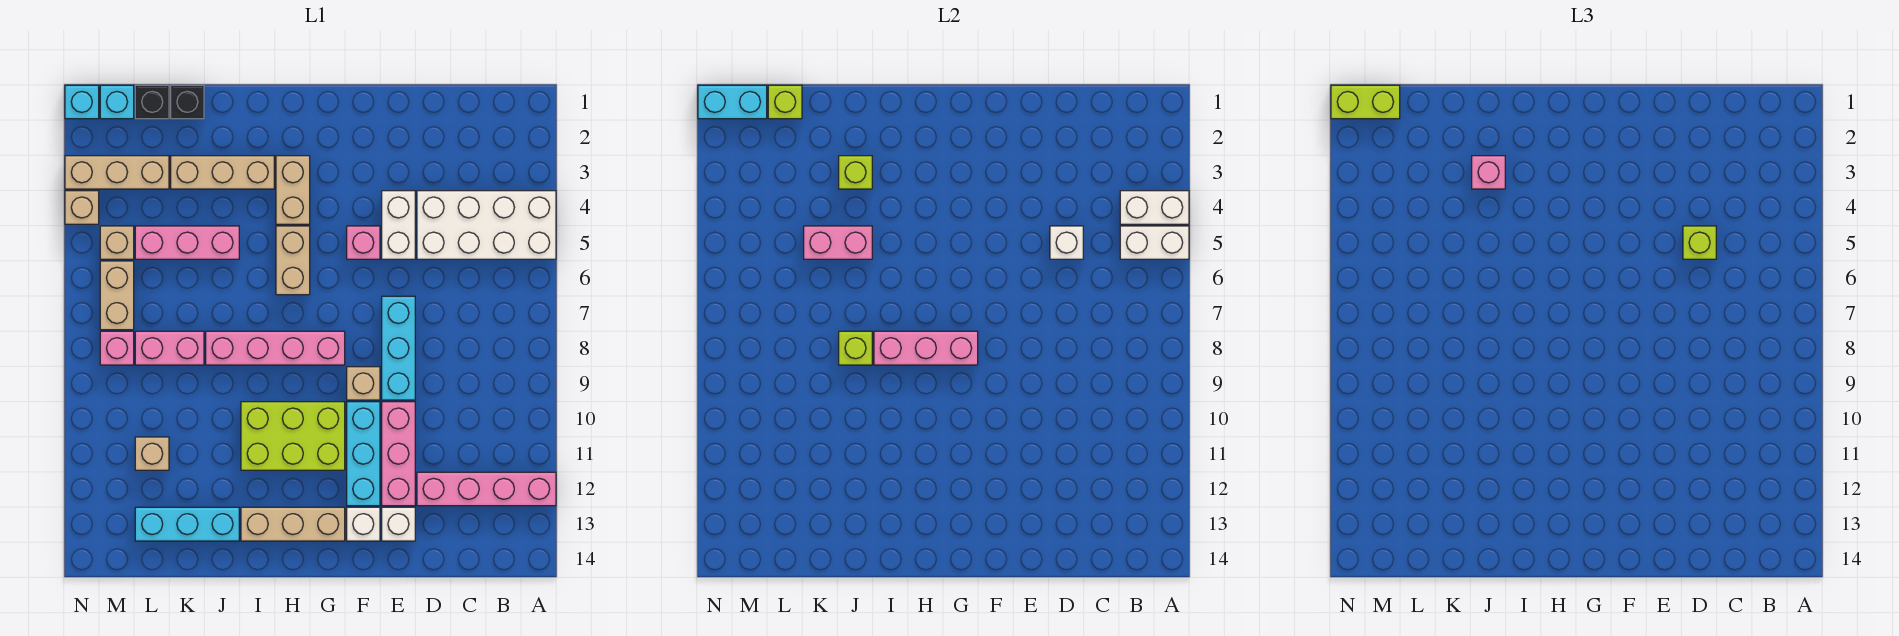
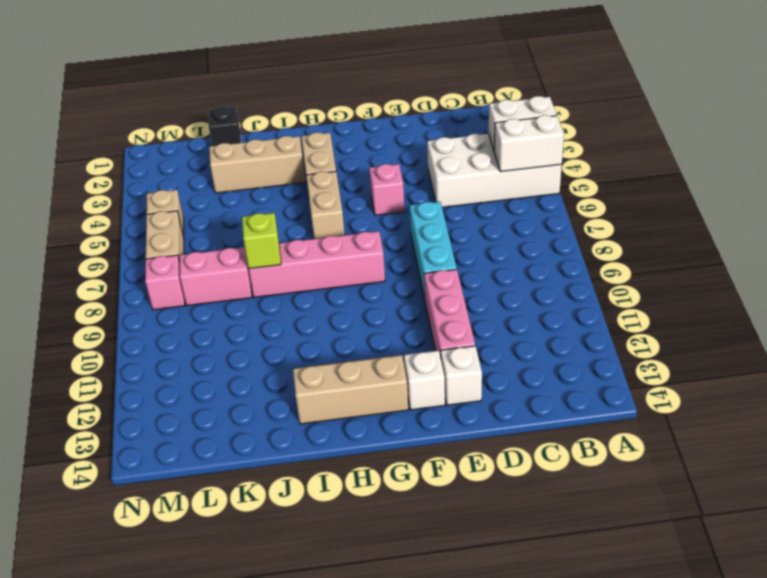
none -> pink 1x4 brick [417,472,556,506]
none -> white 1x2 brick [382,191,415,259]
none -> tan 1x1 brick [347,367,380,400]
none -> cyan 1x3 brick [347,402,380,506]

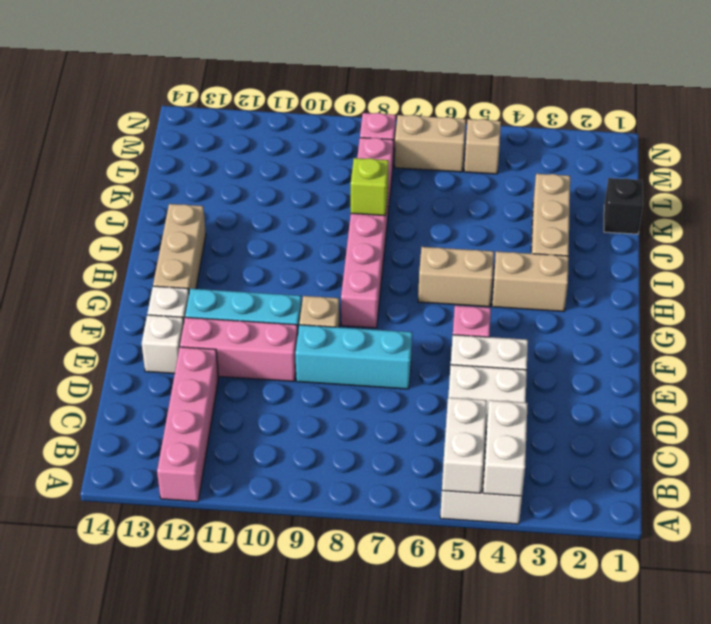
none -> lime 2x3 brick [241,402,345,470]
none -> pink 1x3 brick [135,226,239,259]
none -> cyan 1x3 brick [135,507,239,541]
none -> black 1x1 brick [135,85,169,119]

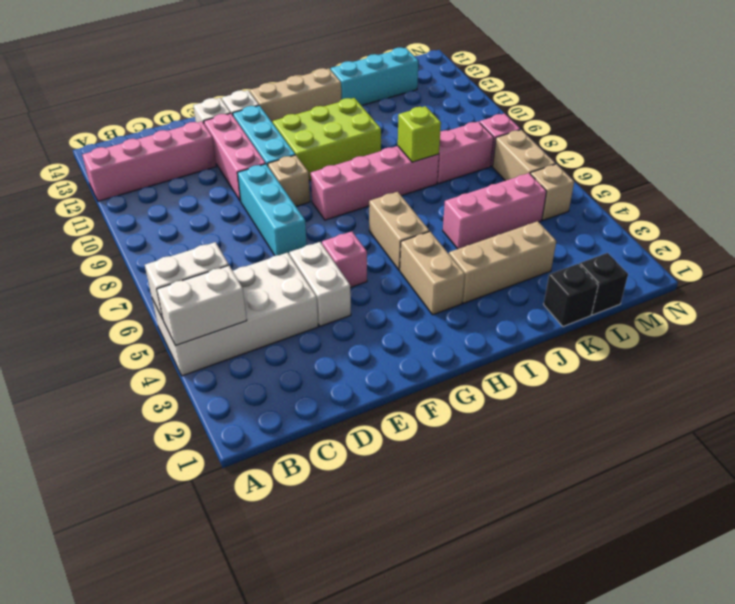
none -> tan 1x3 brick [65,156,169,189]
none -> tan 1x1 brick [135,437,169,470]
none -> cyan 1x1 brick [100,85,134,119]
none -> cyan 1x1 brick [65,85,99,119]

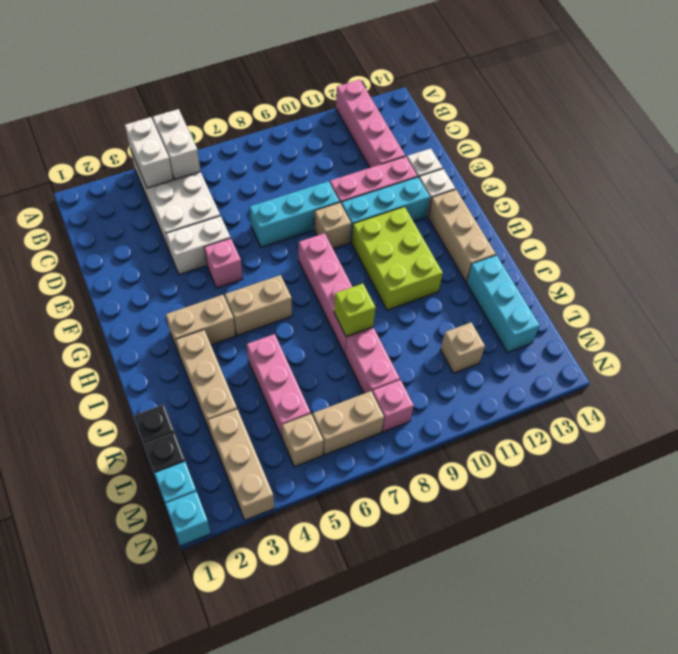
none -> tan 1x1 brick [65,191,99,224]
none -> white 1x1 brick [1050,226,1083,259]
none -> pink 1x3 brick [874,331,978,365]
none -> lime 1x1 brick [839,156,872,189]

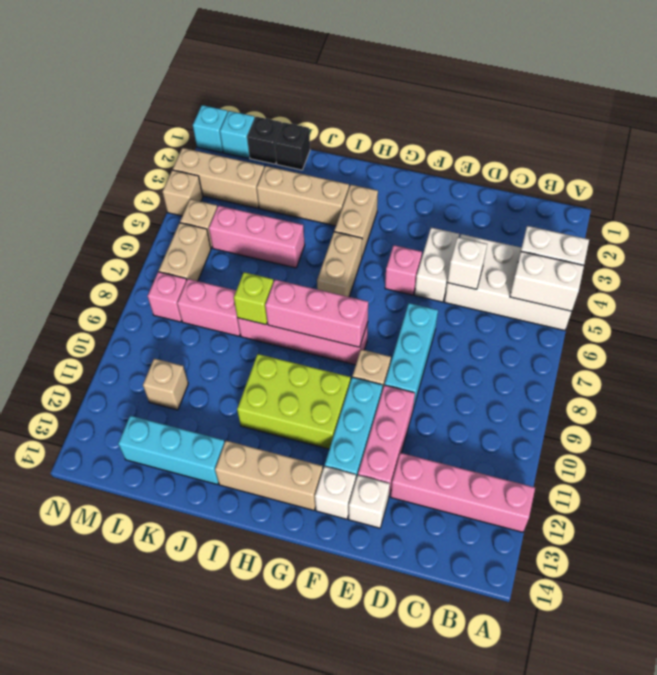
none -> lime 1x1 brick [839,156,872,189]
none -> pink 1x2 brick [804,226,872,259]
none -> lime 1x1 brick [768,85,802,119]
none -> cyan 1x2 brick [698,85,767,119]

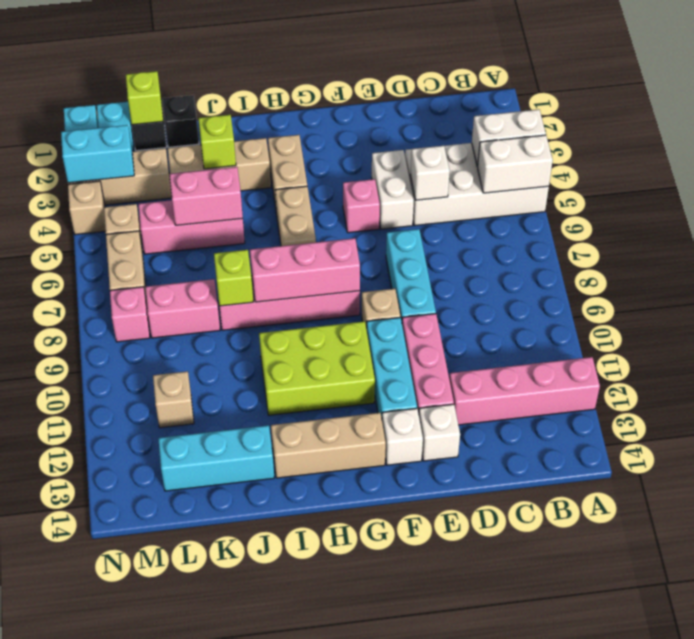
cyan 1x2 brick [61,125,134,183] -> cyan 1x2 brick moved to [698,85,767,119]
none -> lime 1x1 brick [1683,226,1716,259]
none -> pink 1x1 brick [1472,156,1505,189]
none -> lime 1x2 brick [1331,85,1400,119]

